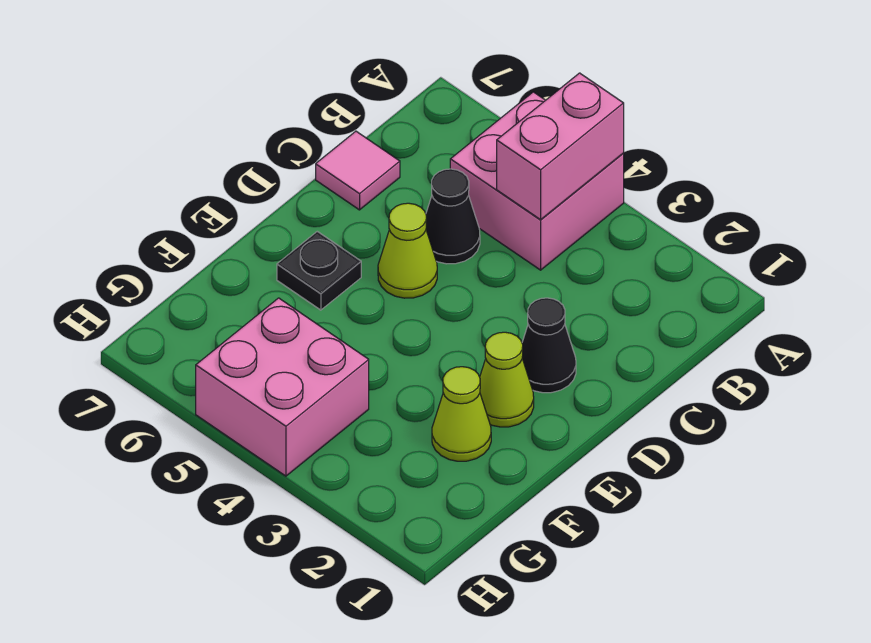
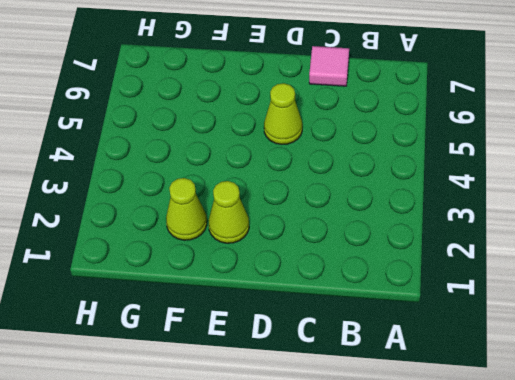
none -> pink 2x2 brick [450,92,624,270]
none -> black 1x1 cone [426,169,480,264]

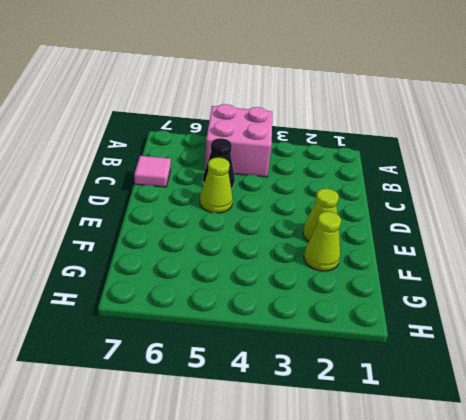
none -> black 1x1 cone [522,298,576,393]
none -> black 1x1 plate [277,231,361,310]

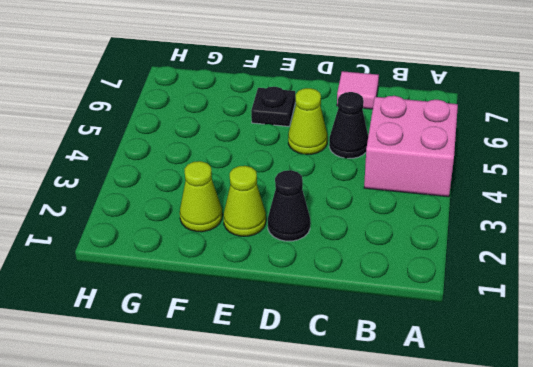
none -> pink 2x2 brick [196,298,369,476]
none -> pink 1x2 brick [497,73,624,220]

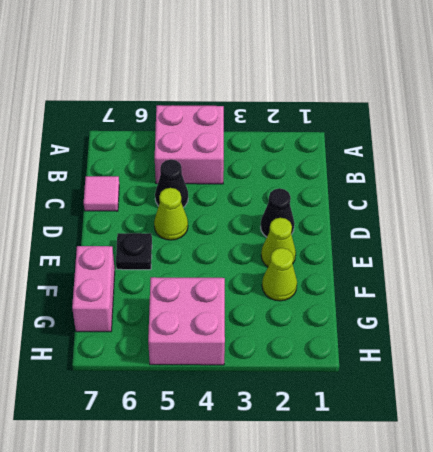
pink 1x2 brick [72,246,115,332] -> pink 1x2 brick moved to [497,73,624,220]

